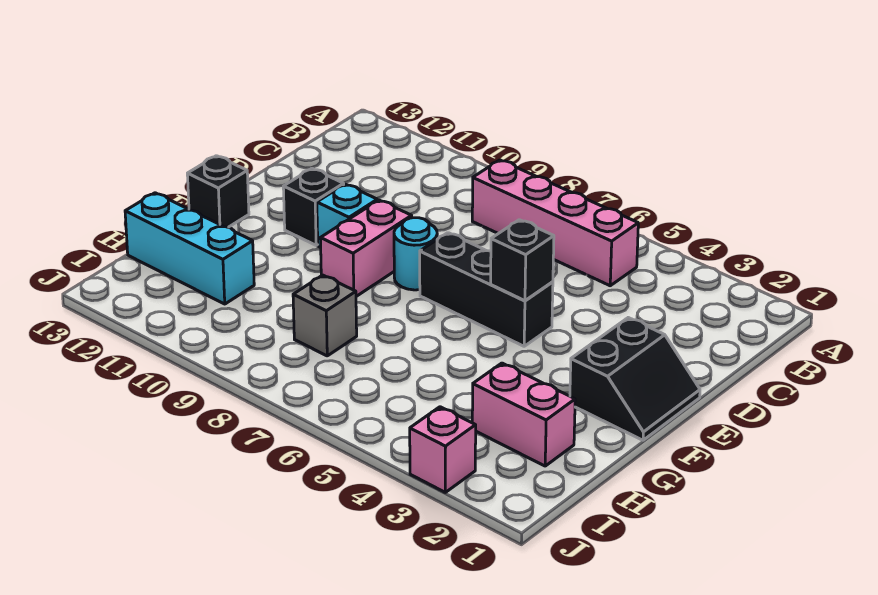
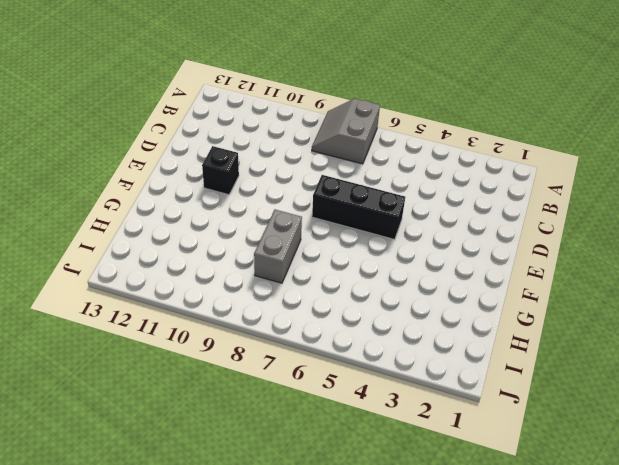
grey 2x2 slope [312,98,380,164] -> pink 1x4 brick [472,160,638,286]
grey 1x2 brick [254,210,302,283] -> grey 1x1 brick [293,275,357,356]
none -> black 2x2 slope [570,318,700,440]
none -> cyan 1x1 round brick [394,218,437,290]
none -> pink 1x2 brick [320,200,412,296]

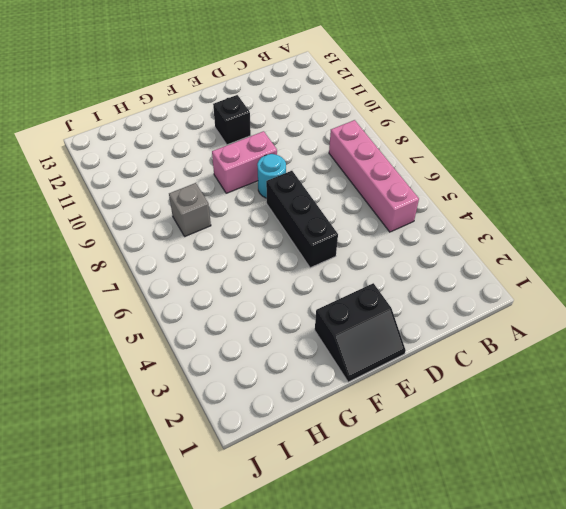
none -> cyan 1x1 brick [317,184,377,248]
none -> black 1x1 brick [187,156,249,227]
none -> pink 1x2 brick [472,363,575,466]

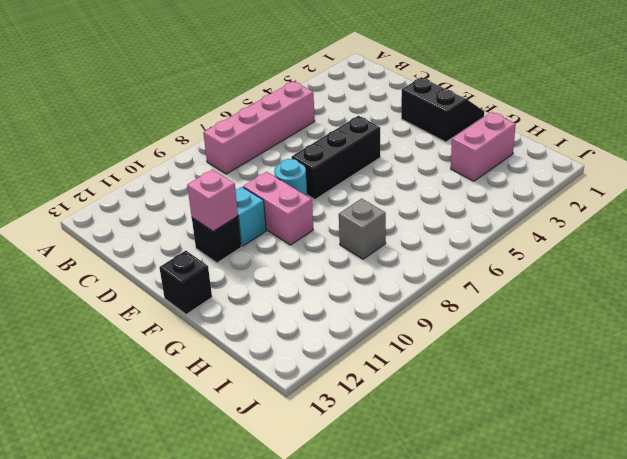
pink 1x1 brick [187,170,238,231] -> pink 1x1 brick moved to [410,407,476,492]
none -> cyan 1x3 brick [125,193,254,304]
none -> black 1x1 brick [491,220,554,301]

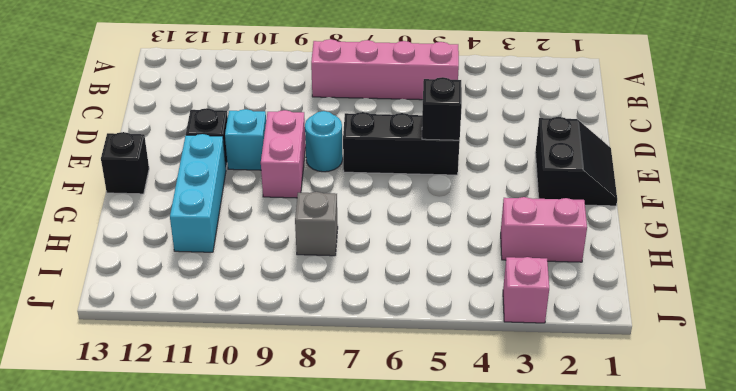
cyan 1x3 brick [170,134,226,252] -> cyan 1x3 brick turned to [125,193,254,304]

